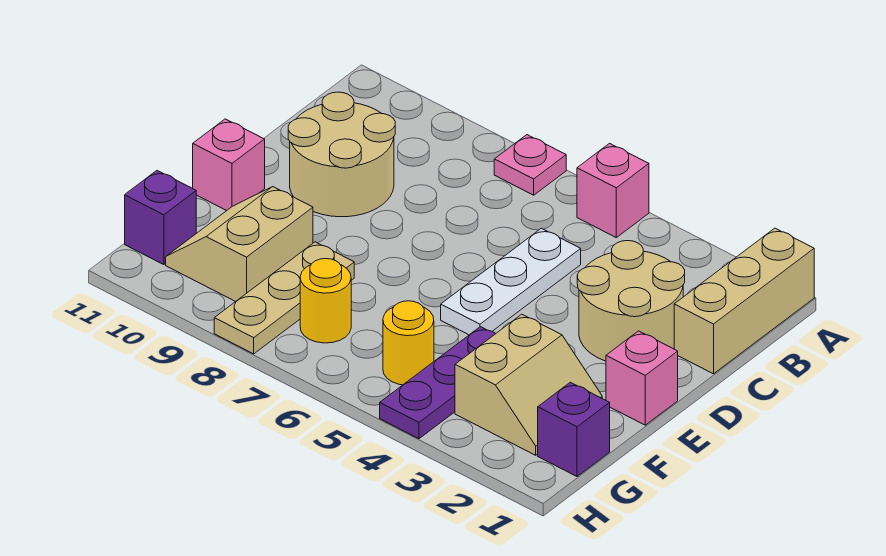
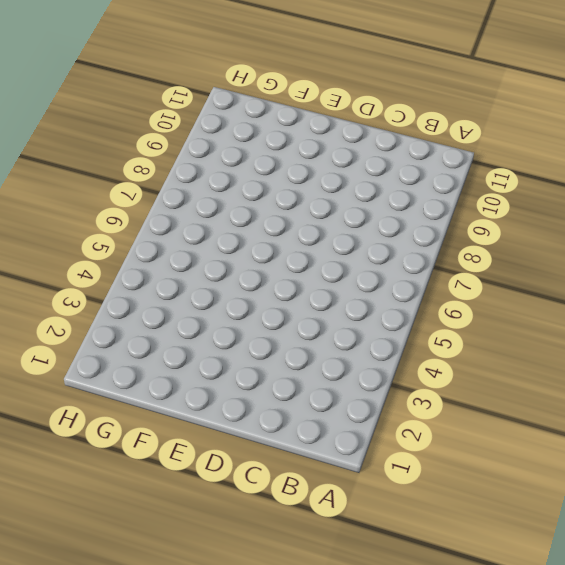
none -> tan 1x3 brick [674,228,814,374]
none -> pink 1x1 brick [577,143,649,237]
none -> pink 1x1 plate [494,135,566,195]

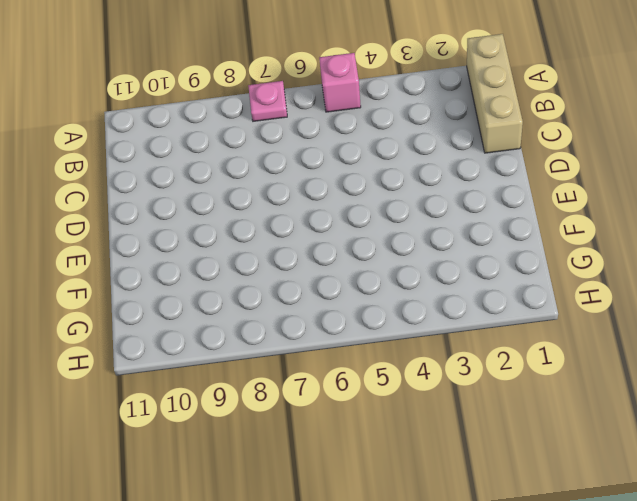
none -> tan 2x2 round brick [577,241,685,361]
none -> white 1x3 plate [441,228,581,335]
none -> tan 2x2 round brick [288,92,395,217]

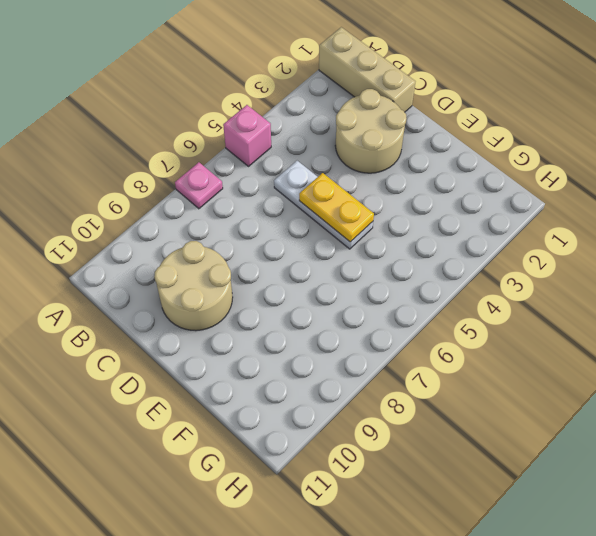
yellow 1x2 plate [299,173,374,242] -> none
none -> pink 1x1 brick [606,331,678,425]
none -> pink 1x1 brick [193,119,265,211]
none -> tan 2x2 slope [455,314,602,455]

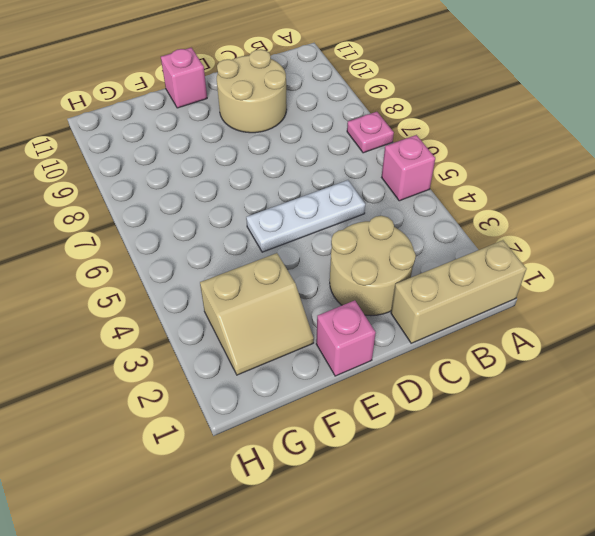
none -> purple 1x3 plate [380,327,496,439]
none -> tan 1x3 plate [214,242,354,354]
none -> tan 2x2 slope [166,187,313,302]

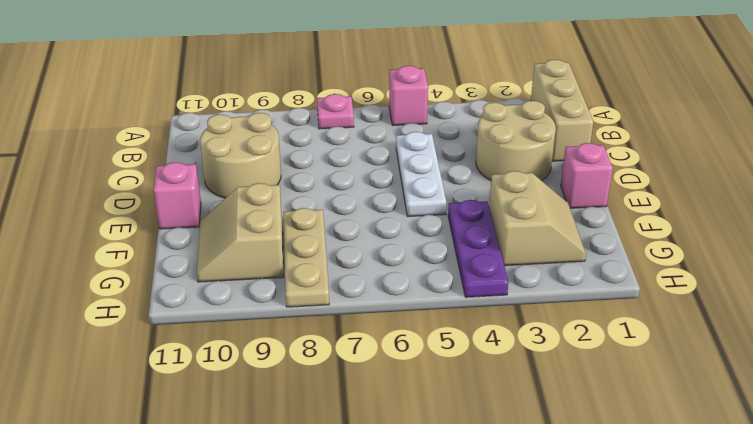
none -> purple 1x1 brick [538,382,610,477]
none -> yellow 1x1 round brick [383,301,434,385]
none -> yellow 1x1 round brick [300,259,351,343]

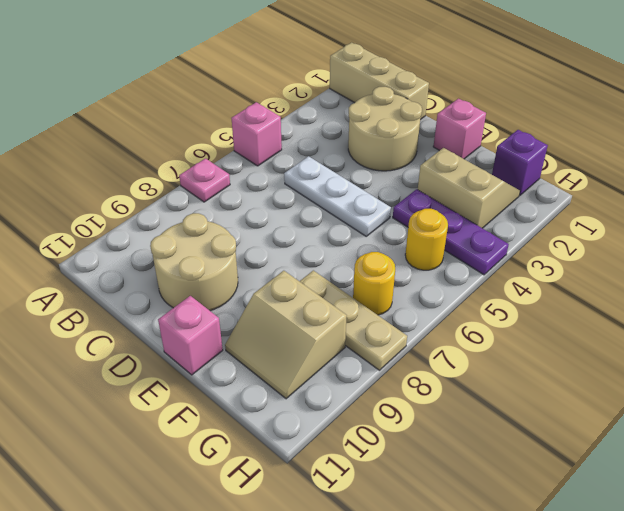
none -> purple 1x1 brick [125,171,196,265]

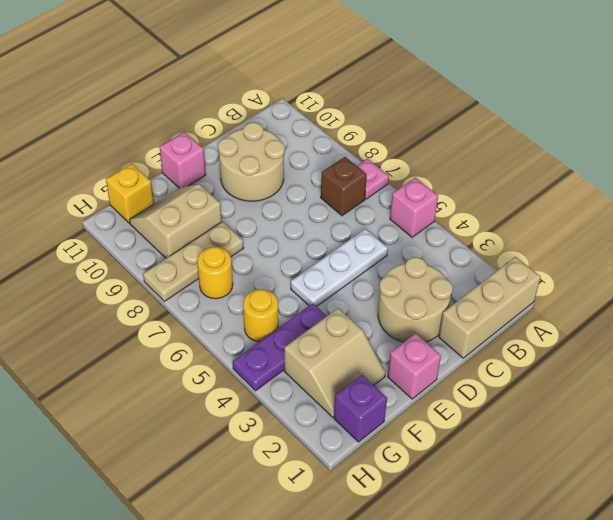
brown 1x1 brick [321,157,367,216] -> none
yellow 1x1 brick [106,164,154,223] -> purple 1x1 brick [125,171,196,265]

